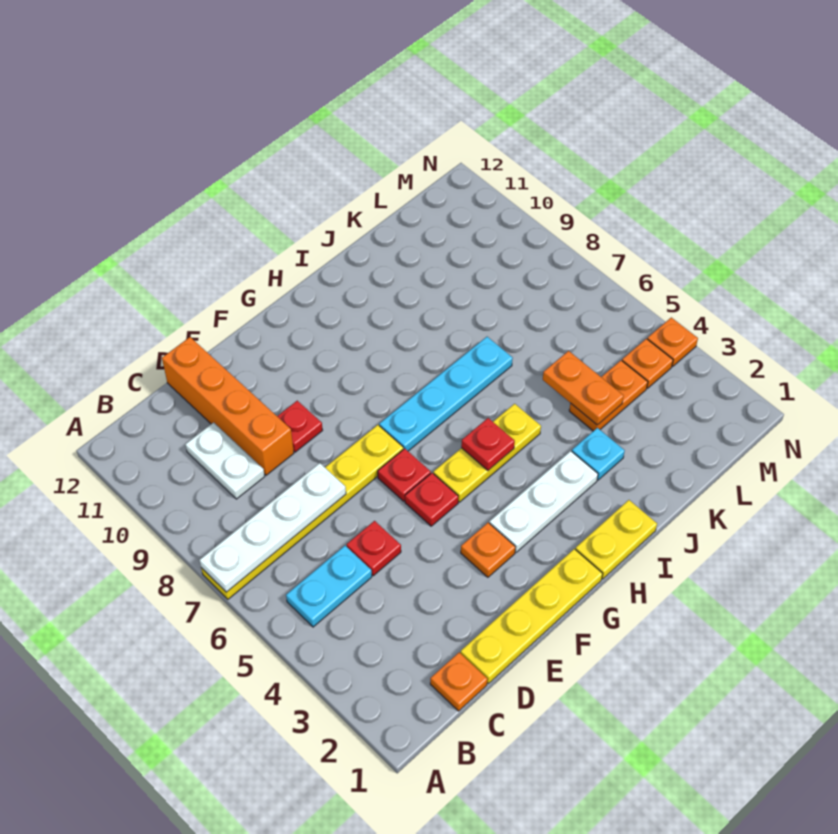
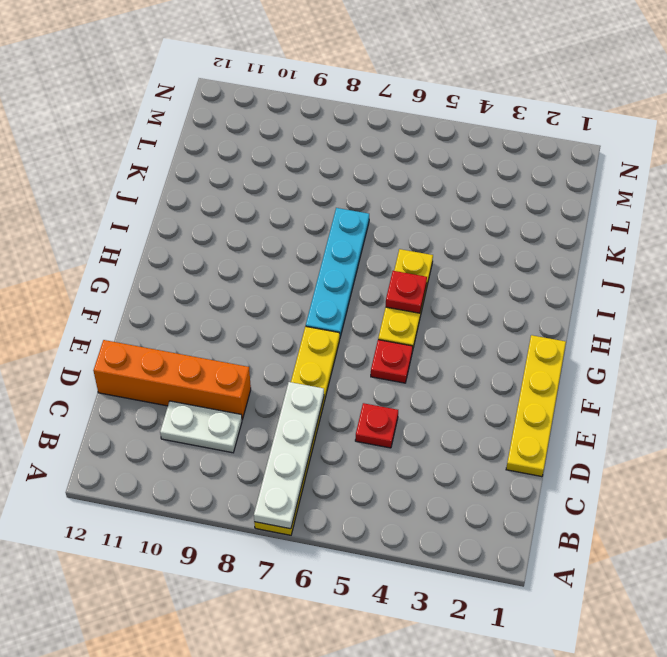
none -> cyan 1x2 plate [286,546,372,627]
none -> orange 1x1 plate [430,652,488,711]
none -> red 1x1 plate [277,401,323,452]

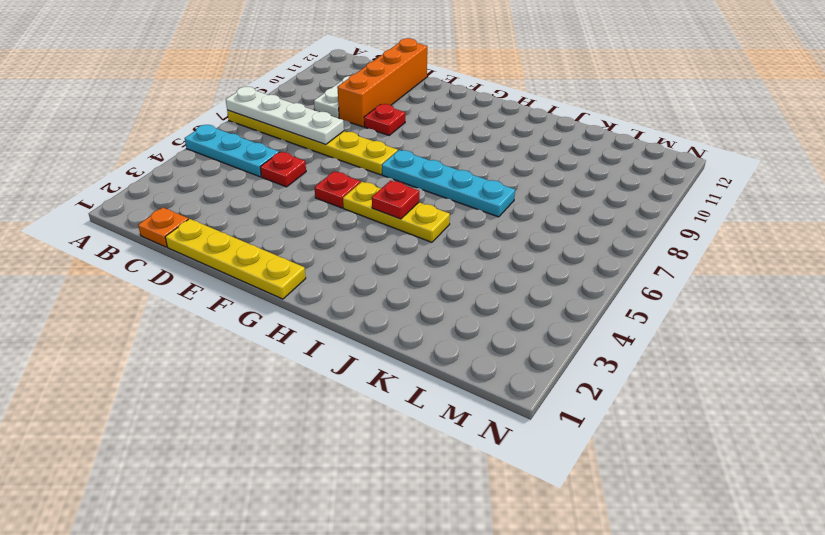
cyan 1x3 plate [185,125,279,177] -> cyan 1x2 plate [286,546,372,627]
none -> orange 1x1 plate [461,523,515,577]
none -> red 1x1 plate [378,449,431,501]
none -> white 1x3 plate [489,451,598,552]

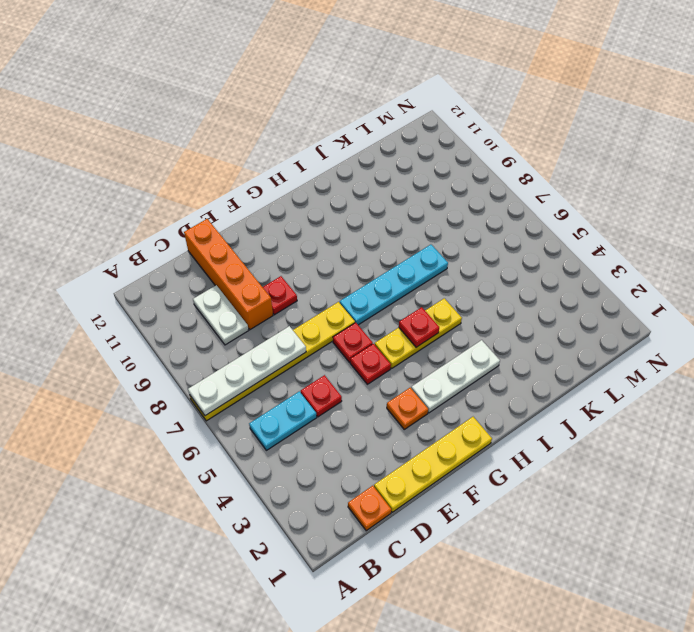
none -> yellow 1x2 plate [575,500,657,579]
none -> cyan 1x1 plate [572,428,625,480]
none -> orange 1x2 plate [569,360,648,431]

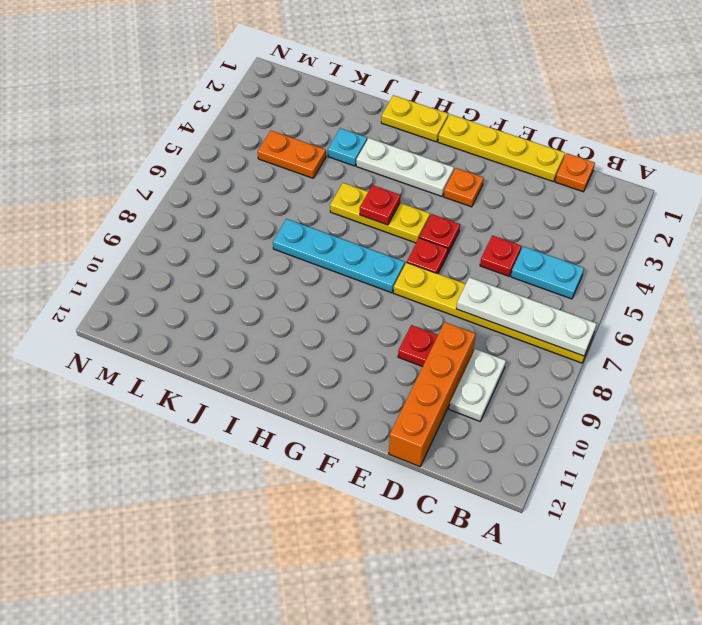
none -> orange 1x1 plate [622,339,673,388]
none -> orange 1x1 plate [647,317,698,367]
none -> orange 1x2 plate [543,351,624,425]

